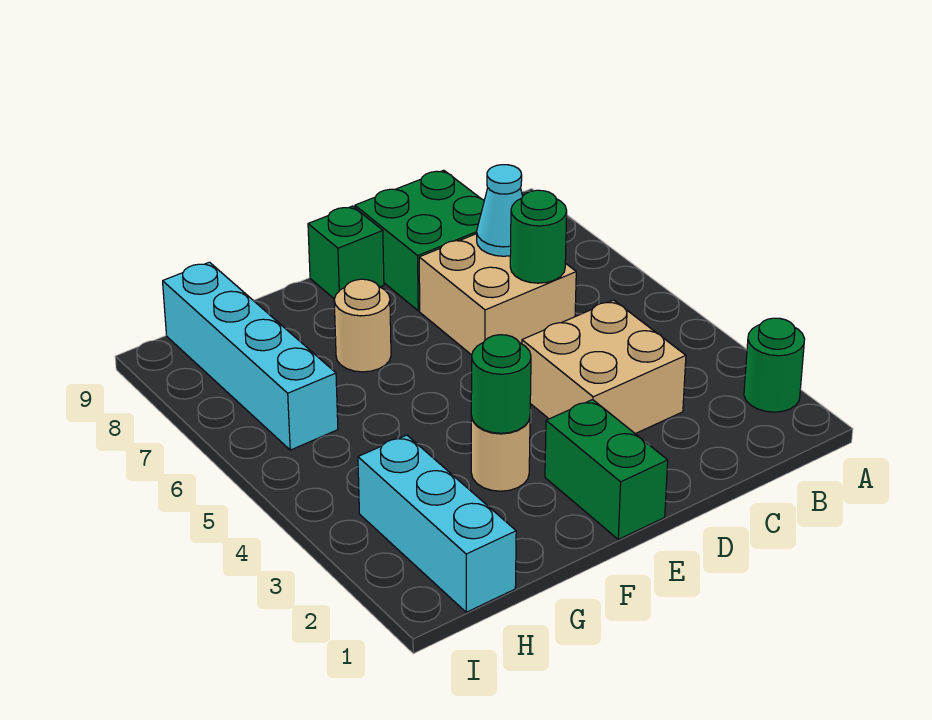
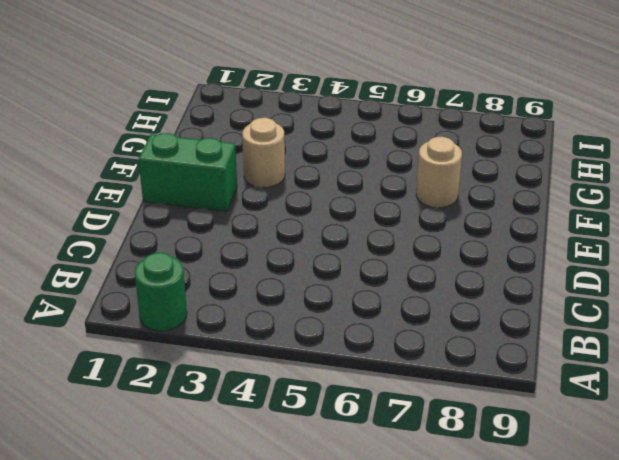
none -> tan 2x2 brick [522,300,686,434]
none -> tan 2x2 brick [419,234,576,355]
none -> green 2x2 brick [355,170,484,311]

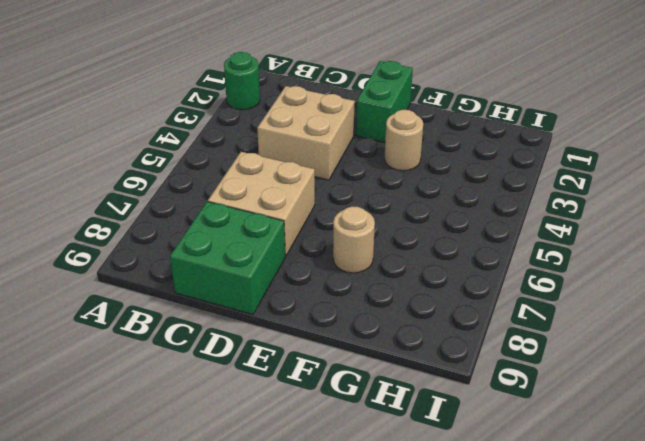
none -> green 1x1 brick [308,206,384,299]
none -> cyan 1x3 brick [358,435,516,612]
none -> cyan 1x4 brick [163,262,338,450]

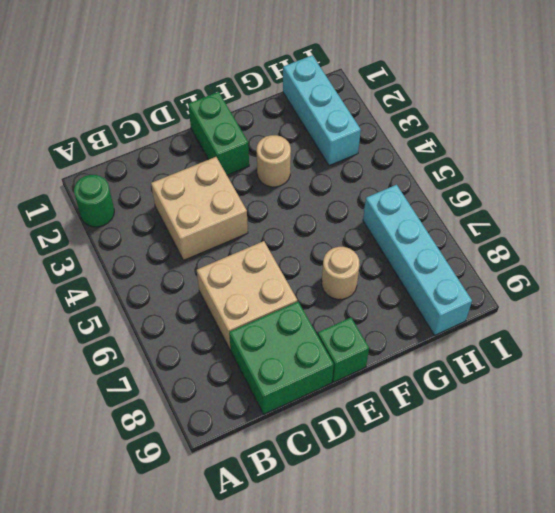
none -> green 1x1 round brick [510,190,567,283]
none -> cyan 1x1 cone [477,165,523,256]
none -> green 1x1 round brick [471,335,531,433]

